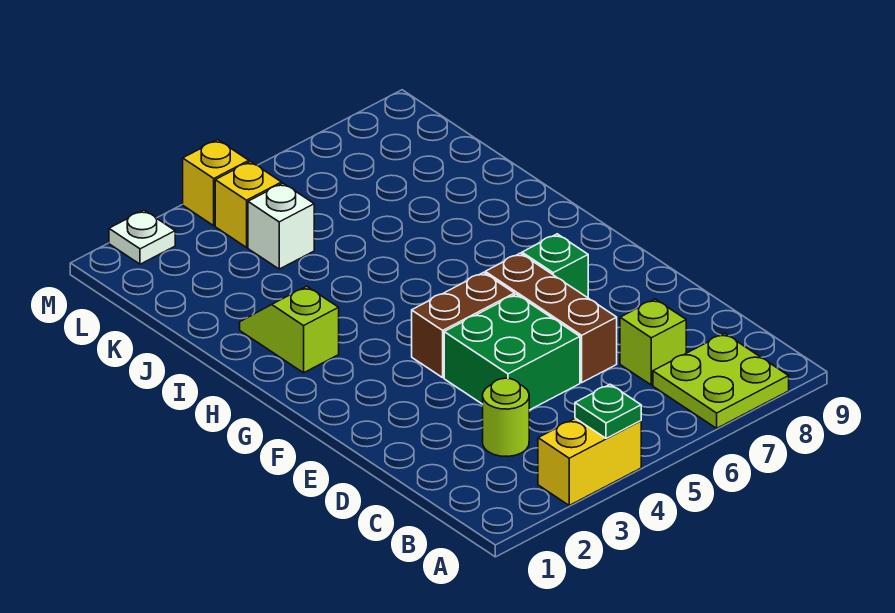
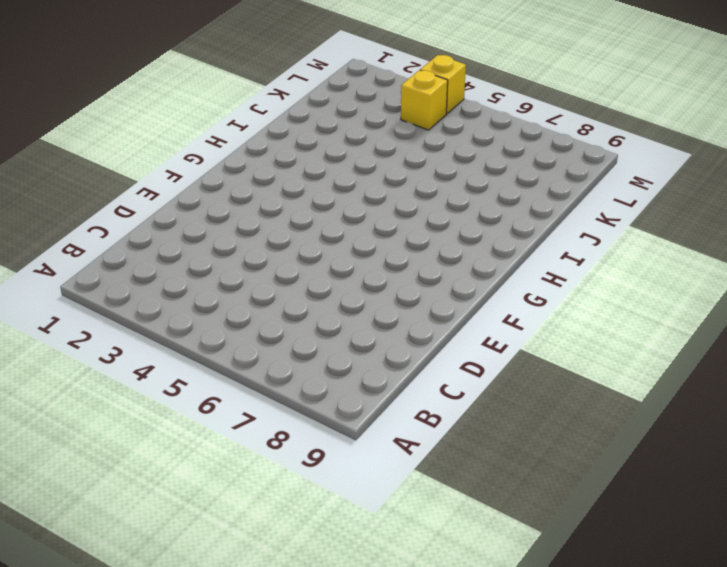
none -> yellow 1x2 brick [538,418,641,505]
none -> lime 2x2 plate [653,333,789,428]
none -> lime 1x1 round brick [483,378,529,456]

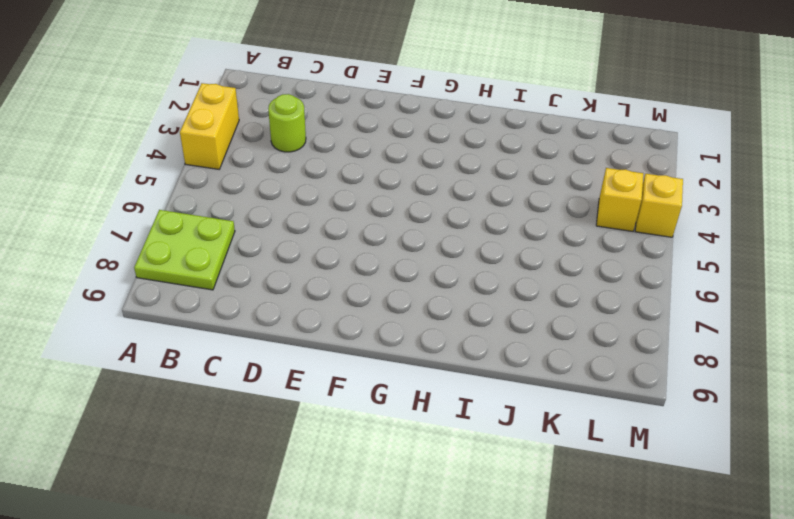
none -> lime 1x1 brick [620,299,686,385]
none -> green 2x2 brick [444,294,580,410]
none -> brown 1x3 brick [485,253,617,382]

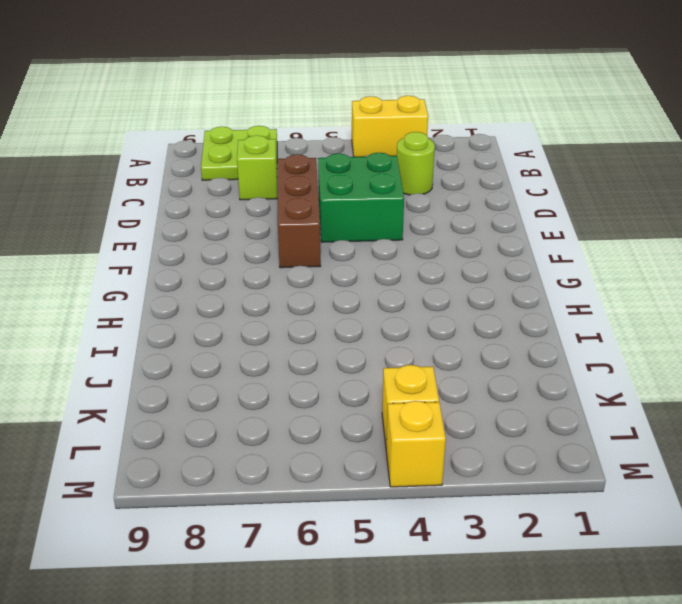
none -> brown 1x2 brick [412,272,515,378]
none -> green 1x1 brick [522,234,588,298]
none -> lime 1x2 slope [240,286,339,373]

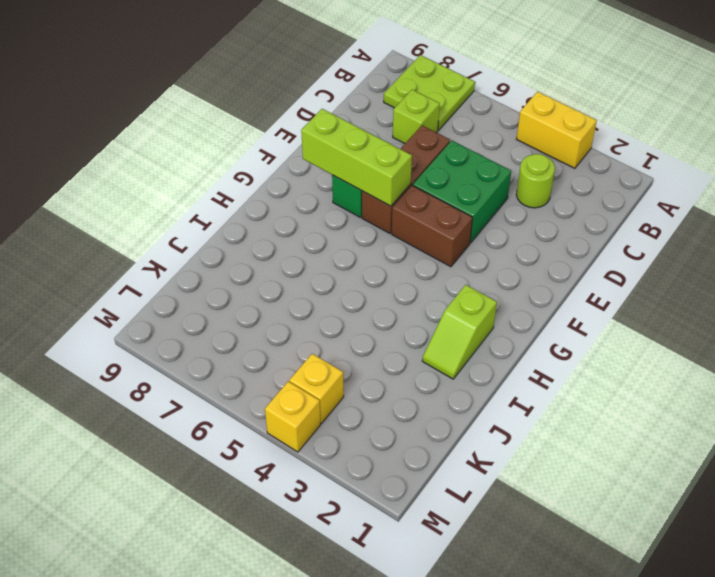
lime 1x3 brick [301,109,412,206] -> none
none -> white 1x1 brick [248,183,314,269]
none -> white 1x1 plate [109,210,175,264]
none -> green 1x1 plate [575,384,641,438]

